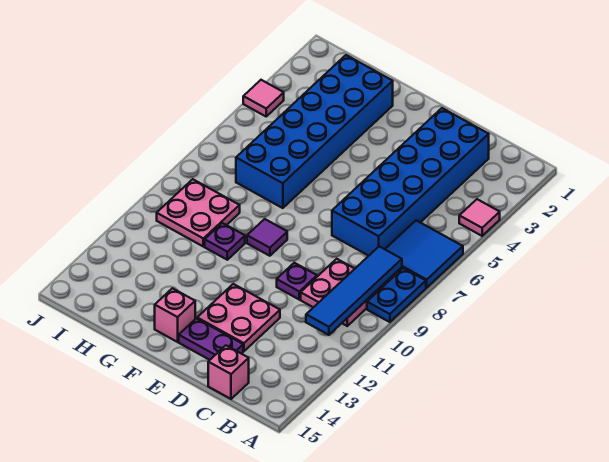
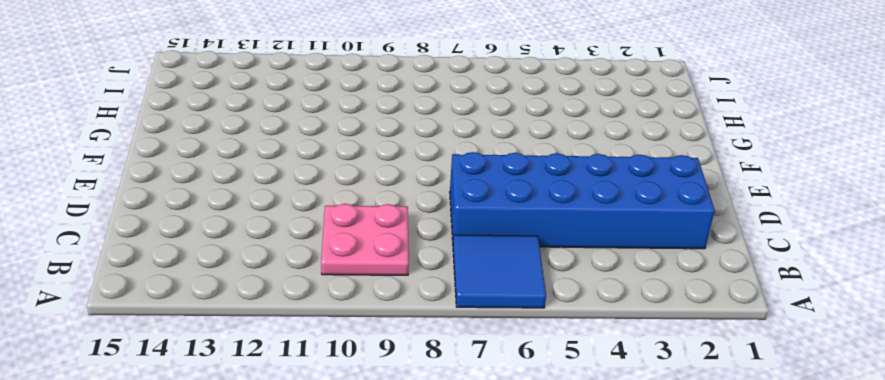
none -> pink 1x1 tile [459,199,500,236]
none -> blue 1x2 plate [367,268,426,322]
none -> pink 1x1 brick [208,346,249,399]

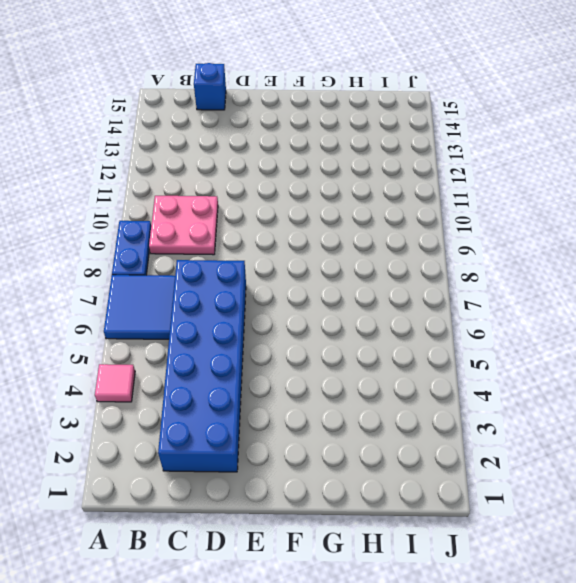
blue 1x1 brick [194,63,226,110] -> pink 1x1 brick [208,346,249,399]
none -> purple 1x1 plate [277,263,317,299]
none -> pink 2x2 plate [197,284,280,351]
none -> purple 1x2 plate [179,318,243,360]

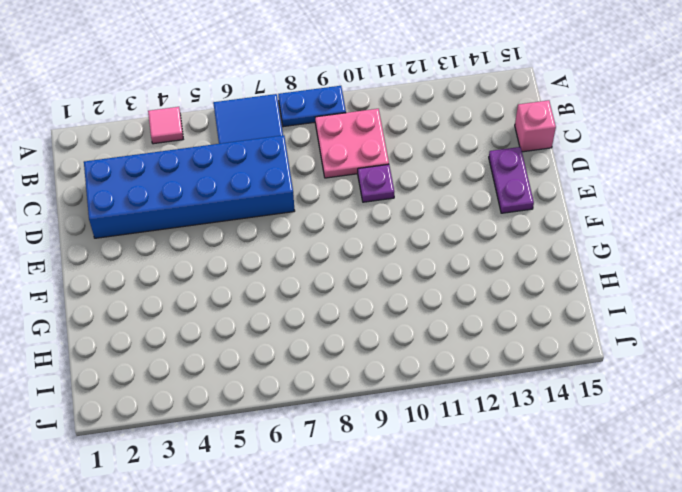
none -> pink 2x2 plate [197,284,280,351]
none -> purple 1x1 tile [247,219,287,256]
none -> pink 1x1 brick [155,288,195,342]

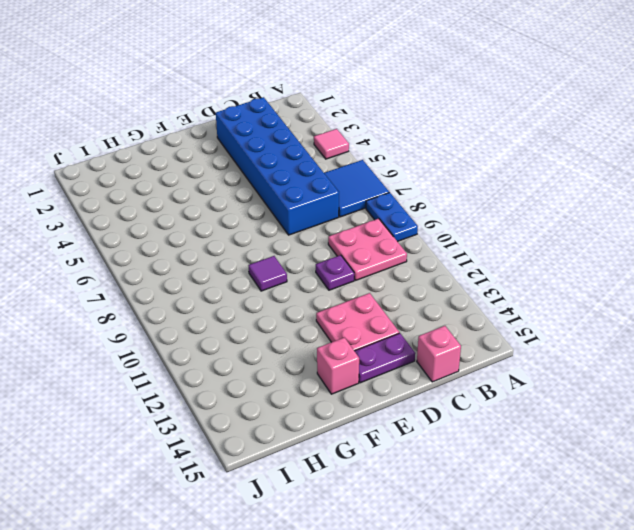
none -> blue 2x6 brick [236,55,393,208]
none -> purple 1x1 plate [205,223,245,260]
none -> pink 2x2 plate [157,179,240,246]

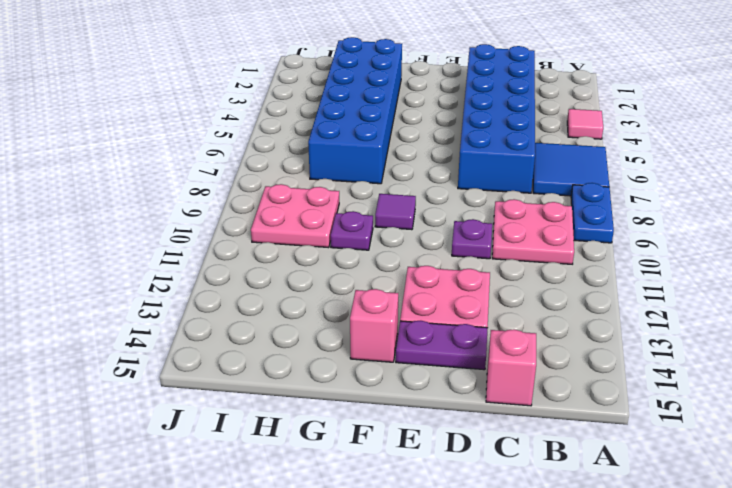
none -> pink 1x1 tile [243,80,284,116]
none -> blue 1x4 tile [306,246,402,335]

